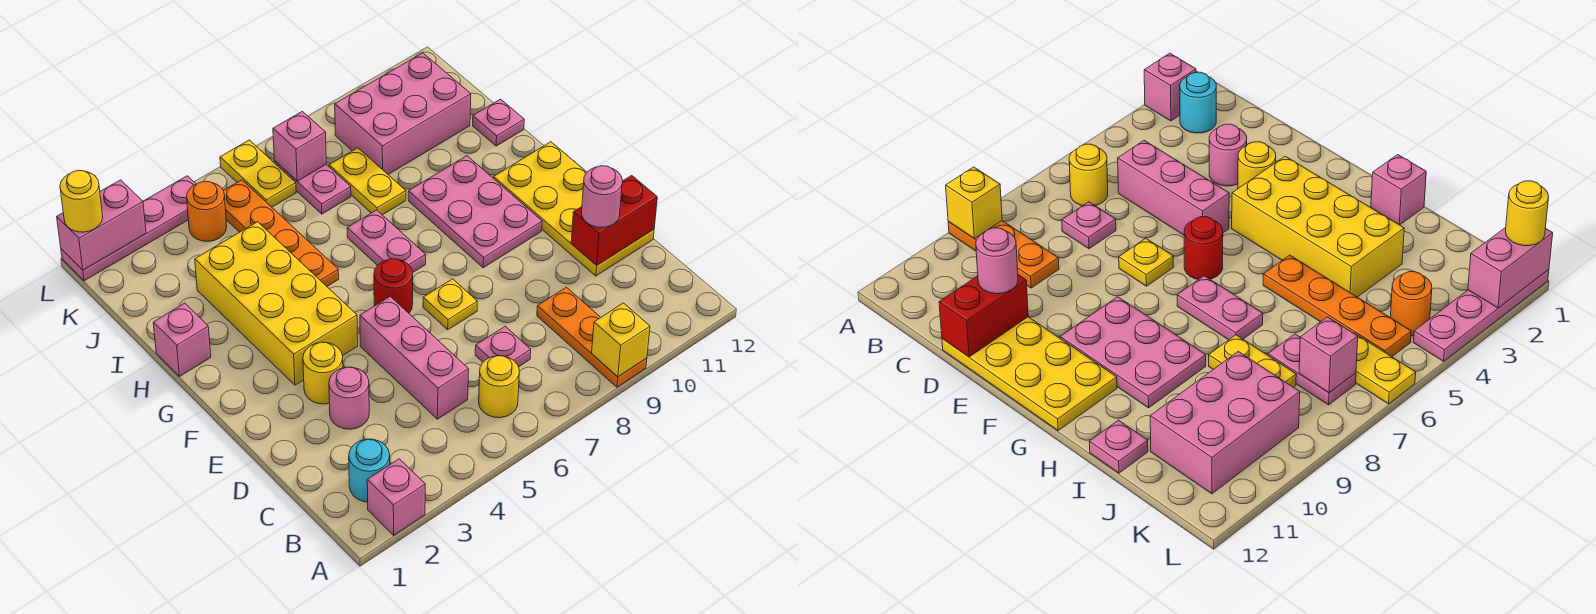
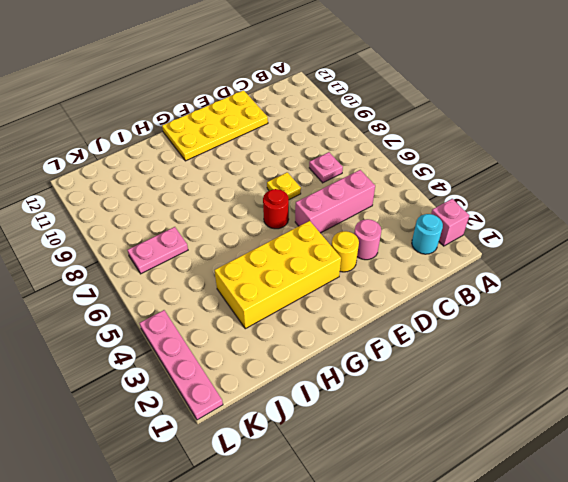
none -> orange 1x3 plate [537,287,647,387]
none -> yellow 1x1 round brick [479,356,519,418]
none -> pink 2x3 plate [408,156,542,268]

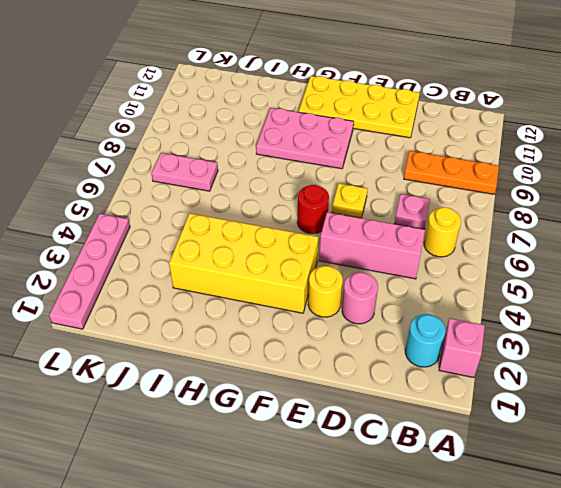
none -> pink 1x2 plate [347,210,426,272]
none -> pink 1x1 brick [153,303,211,376]
none -> orange 1x4 plate [223,180,339,286]

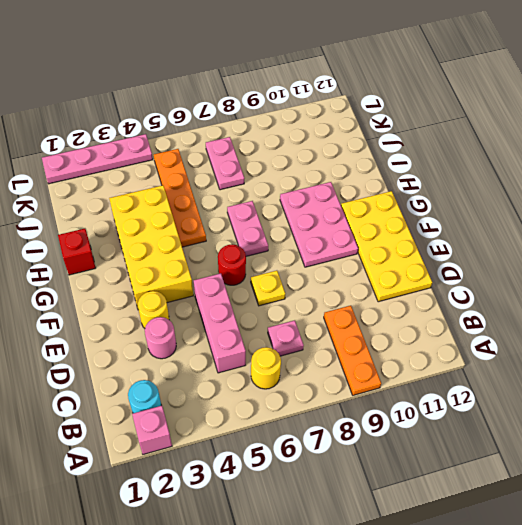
red 1x1 brick [58,229,96,275] -> pink 1x1 brick [153,303,211,376]
none -> yellow 1x2 plate [329,148,406,215]
none -> pink 1x1 plate [473,99,524,146]
none -> pink 2x3 brick [335,53,471,174]

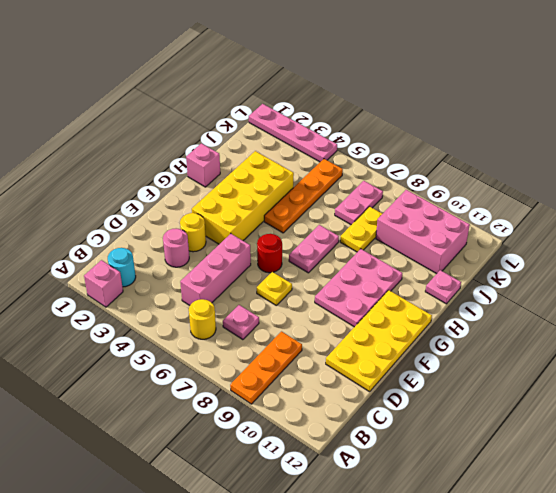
none -> orange 1x1 round brick [187,181,227,241]
none -> yellow 1x2 plate [220,140,296,207]
none -> yellow 1x1 brick [592,303,650,377]

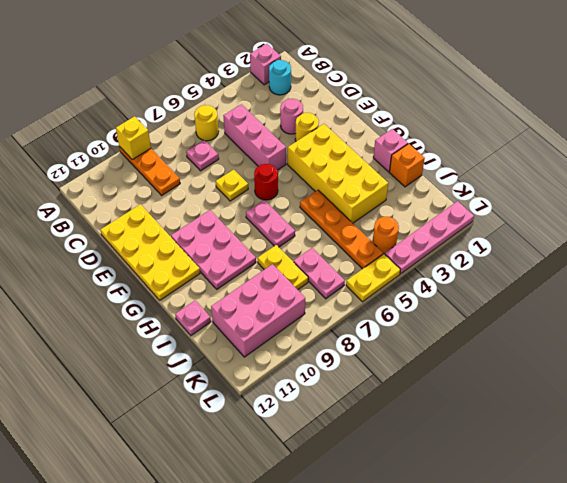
orange 1x1 brick [389,144,425,187] -> none
yellow 1x2 plate [346,254,400,302] -> yellow 1x2 plate turned to [220,140,296,207]
none -> red 1x2 brick [571,175,657,266]
none -> pink 1x1 brick [273,111,326,181]
none -> pink 1x2 brick [57,180,146,270]

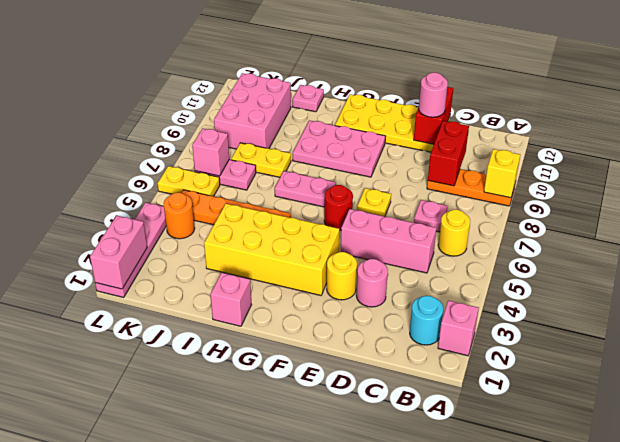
red 1x2 brick [428,121,469,186] -> none
none -> yellow 1x1 round brick [60,170,103,232]

